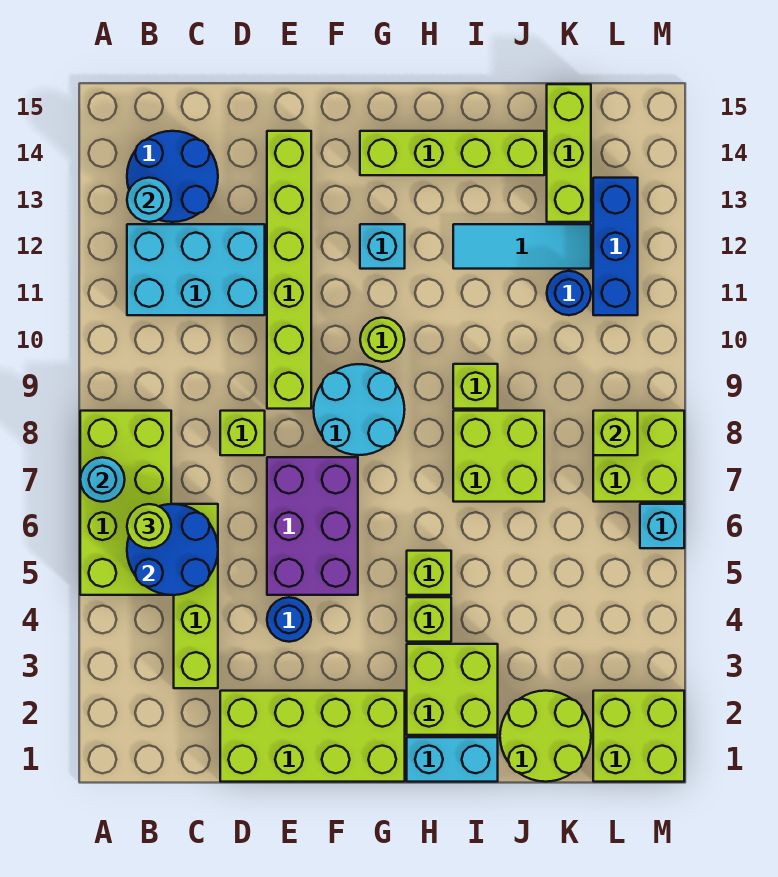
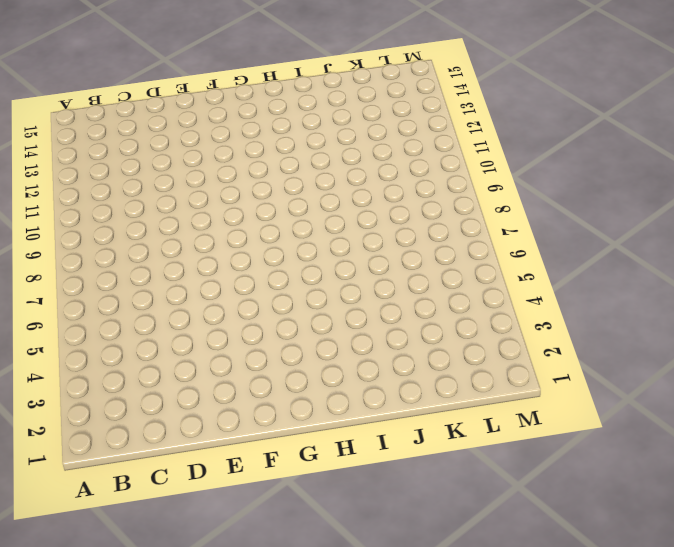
none -> lime 2x4 brick [80,411,171,595]
none -> cyan 2x3 brick [127,224,265,315]
none -> blue 2x2 round brick [127,131,218,222]
none -> lime 1x4 brick [174,504,218,688]

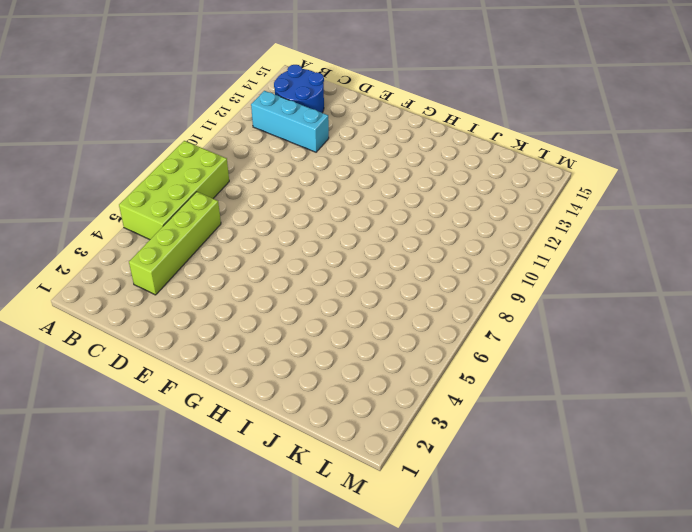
cyan 1x3 brick [251,91,329,152] -> cyan 2x3 brick [127,224,265,315]
none -> lime 2x4 brick [220,691,405,782]
none -> lime 1x1 brick [220,411,265,455]
none -> blue 1x1 round brick [267,597,311,642]
none -> purple 2x3 brick [267,457,358,595]

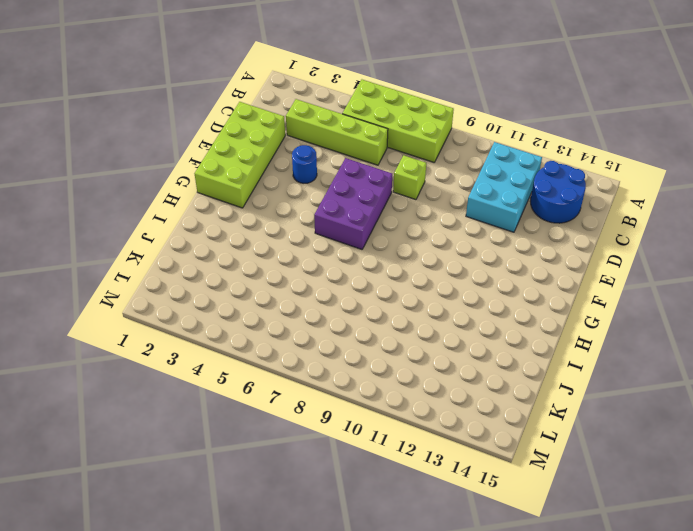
purple 2x3 brick [314,158,392,249] -> purple 2x3 brick turned to [267,457,358,595]
none -> lime 1x6 brick [267,131,311,409]
none -> cyan 2x2 round brick [314,364,405,455]
none -> lime 1x1 round brick [360,318,405,362]
none -> cyan 1x1 brick [360,224,405,269]

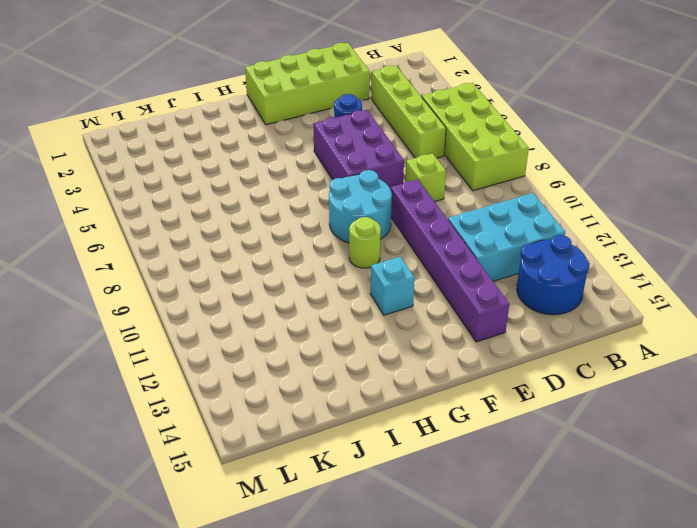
purple 1x6 brick [391,180,509,342] -> lime 1x6 brick [267,131,311,409]
none -> lime 1x4 brick [360,131,544,175]
none -> cyan 1x2 brick [407,737,498,782]
none -> lime 2x2 brick [407,644,498,735]
none -> lime 1x1 brick [407,597,451,642]

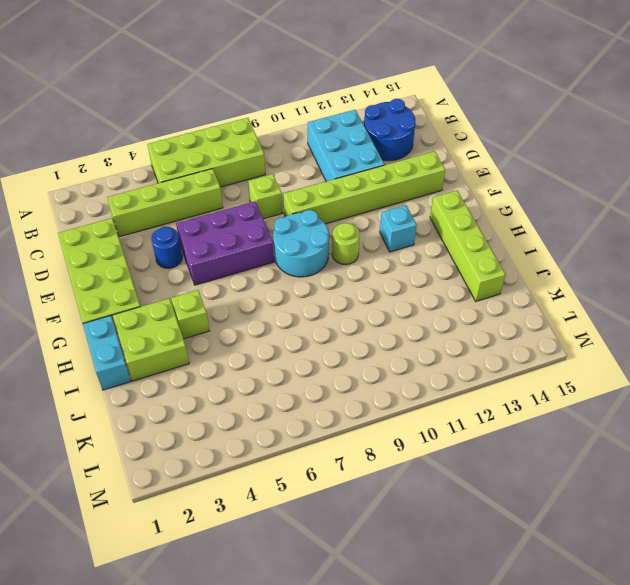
none -> lime 1x1 brick [407,551,451,595]
none -> lime 2x2 brick [453,411,544,502]
none -> lime 1x1 brick [453,364,498,409]
none -> cyan 1x3 tile [453,224,591,269]

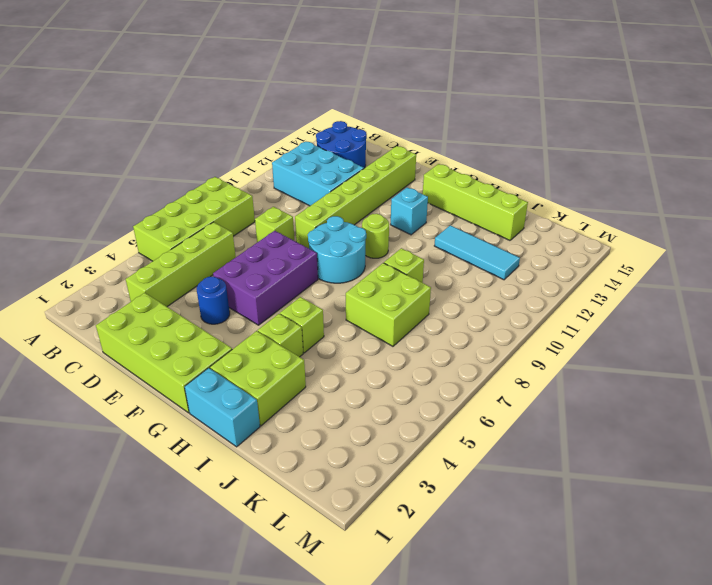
none -> lime 2x2 round brick [500,691,591,782]
none -> blue 1x1 round brick [547,271,591,315]
none -> lime 1x3 brick [547,84,591,222]
none -> lime 2x2 brick [593,691,684,782]

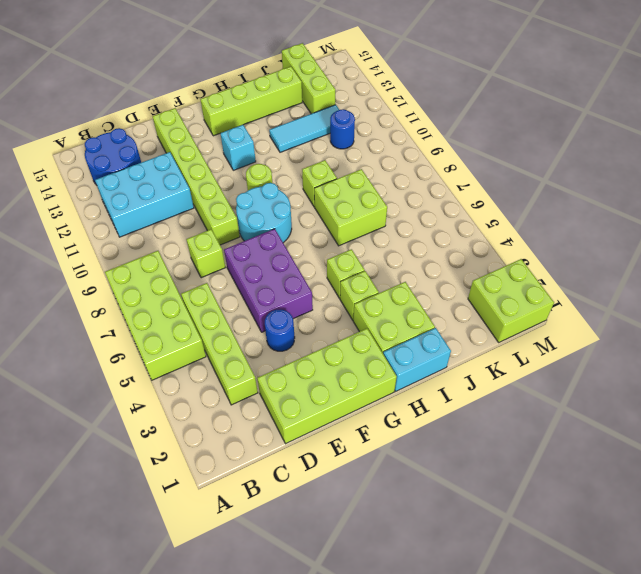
none -> lime 2x2 round brick [500,691,591,782]
none -> lime 2x2 brick [593,411,684,502]
none -> blue 1x3 brick [593,178,638,315]
none -> cyan 1x1 brick [640,504,684,548]

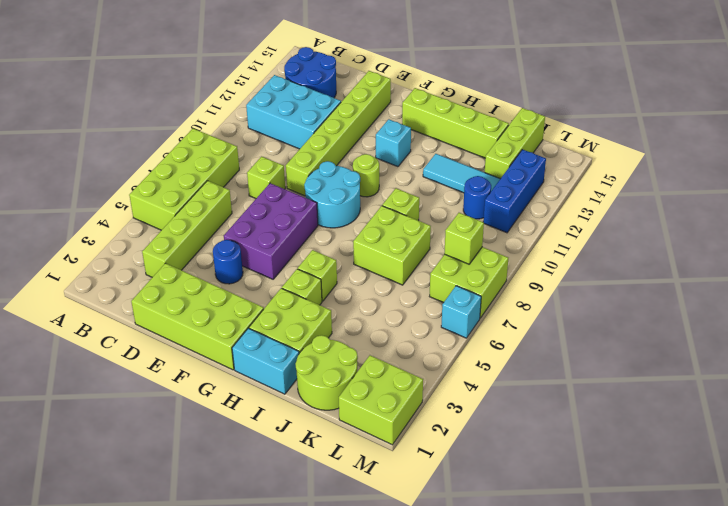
none -> cyan 1x1 round brick [80,457,125,502]
none -> blue 2x2 round brick [127,504,218,595]
none -> cyan 1x1 round brick [127,178,171,222]
none -> lime 1x1 round brick [127,504,171,548]

